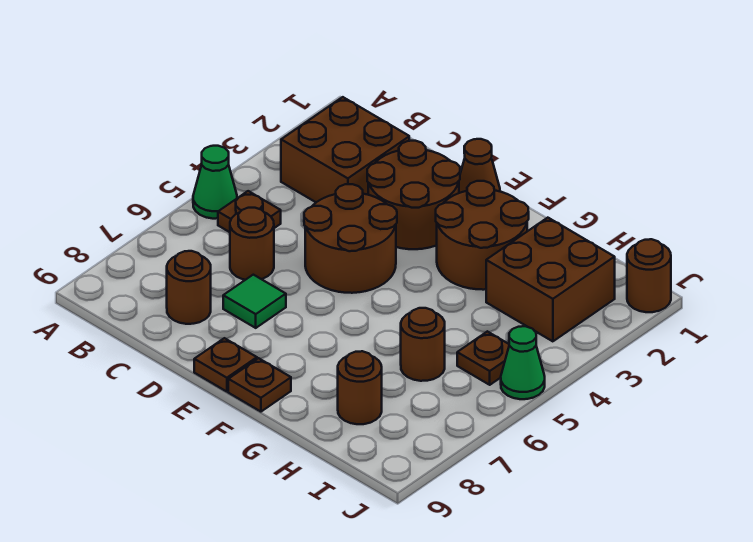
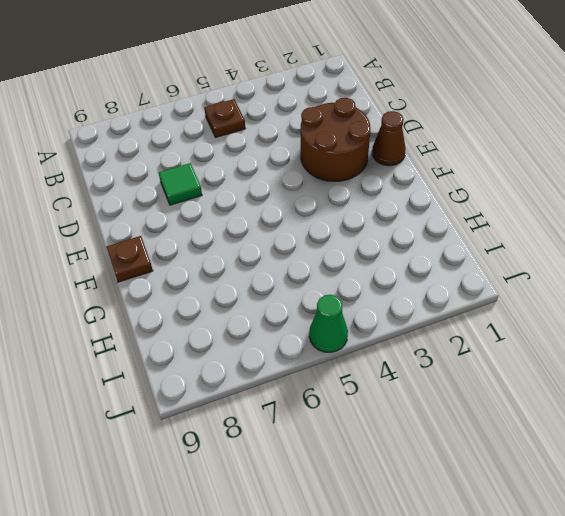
none -> green 1x1 cone [193,146,237,219]
none -> brown 2x2 brick [281,97,409,202]
none -> brown 1x1 round brick [230,208,274,280]

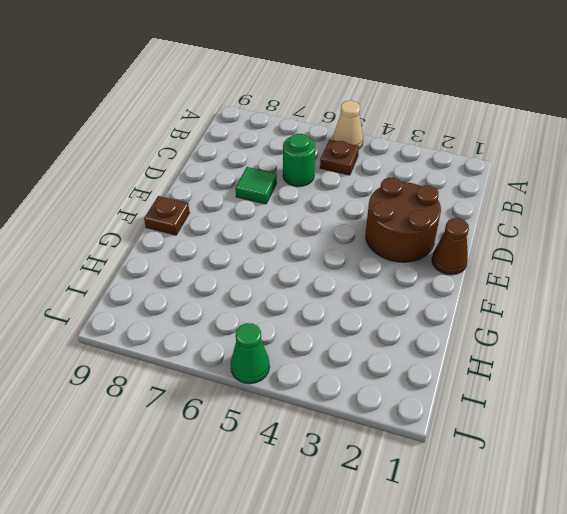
tan 1x1 cone [333,101,363,149] -> green 1x1 cone [193,146,237,219]
green 1x1 round brick [283,134,315,186] -> brown 1x1 round brick [230,208,274,280]
none -> brown 2x2 brick [281,97,409,202]
none -> brown 1x1 round brick [167,251,211,324]
none -> brown 2x2 round brick [304,184,397,293]

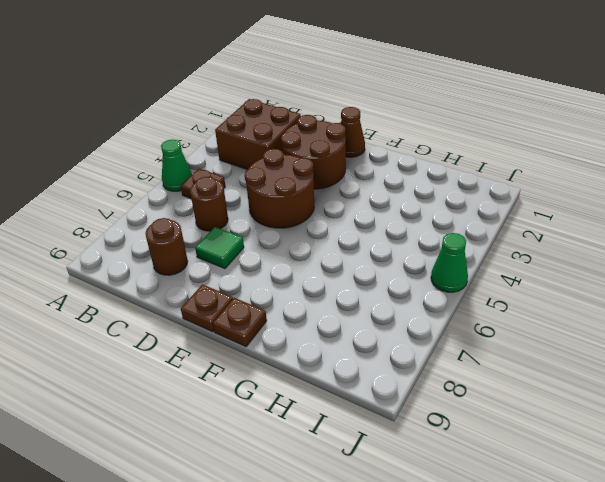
none -> brown 2x2 round brick [436,181,529,290]
none -> brown 2x2 brick [486,218,615,341]
none -> brown 1x1 round brick [401,308,445,381]

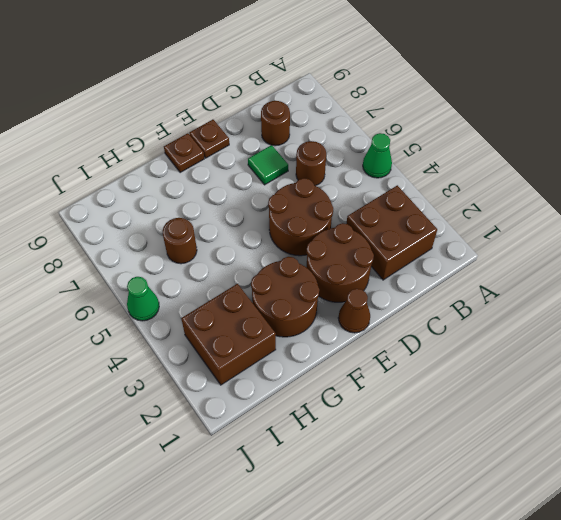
none -> brown 1x1 plate [218,191,281,232]
none -> brown 1x1 round brick [338,351,382,424]
none -> brown 1x1 plate [457,331,509,385]

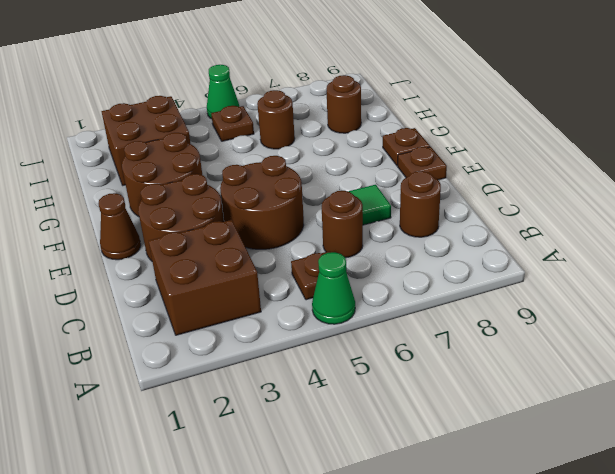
none -> brown 1x1 round brick [627,239,671,312]

